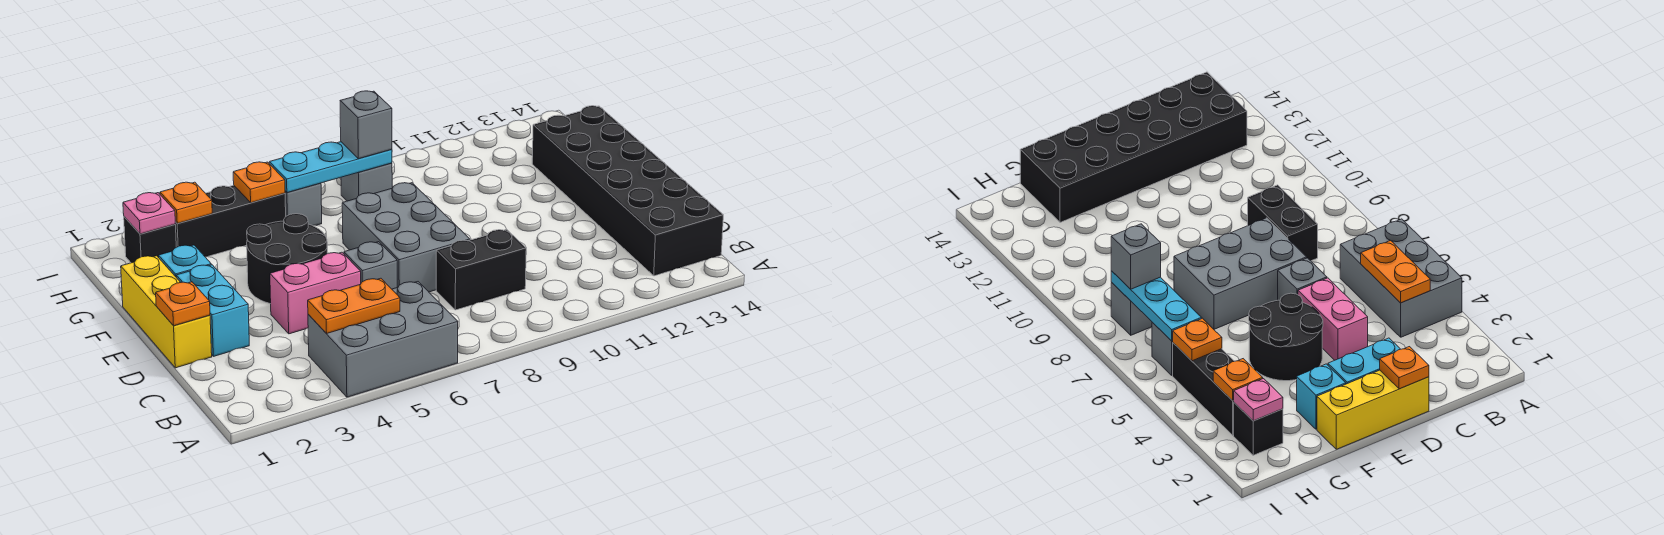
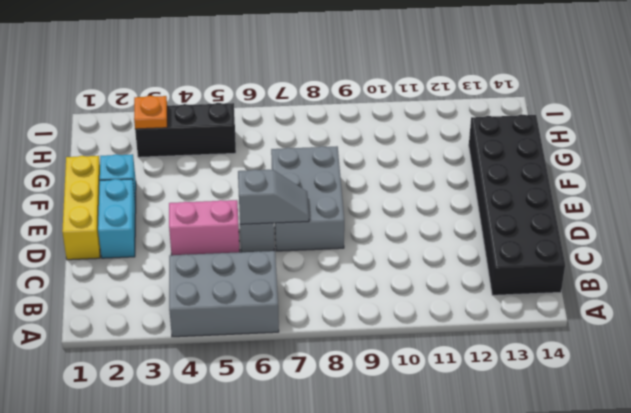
grey 1x2 slope [238,170,309,224] -> none
none -> black 1x2 brick [436,229,526,310]
none -> black 2x2 round brick [247,214,327,304]
none -> black 1x1 brick [124,217,176,263]

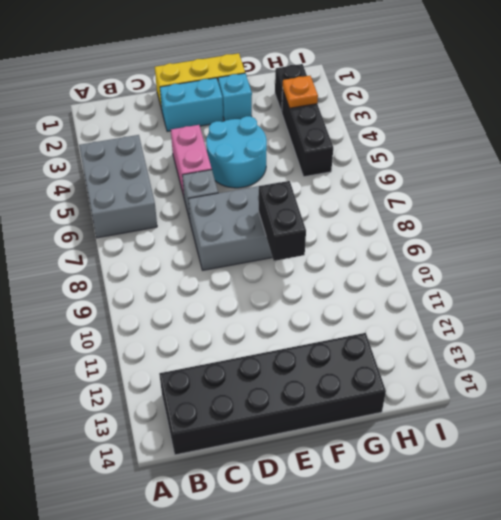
cyan 2x2 round brick [206,116,267,188] -> black 2x2 round brick [247,214,327,304]
black 1x2 brick [259,181,306,261] -> black 1x2 brick moved to [436,229,526,310]
none -> grey 1x1 brick [285,183,322,226]
none -> grey 1x1 brick [341,163,392,201]
none -> orange 1x2 plate [308,278,400,334]

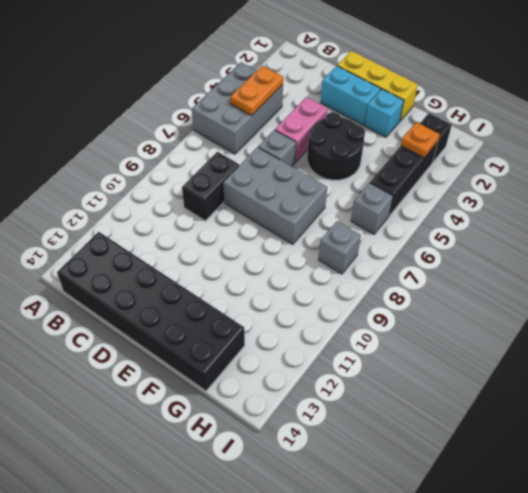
none -> orange 1x1 plate [156,282,210,326]
none -> pink 1x1 plate [123,193,175,234]
none -> orange 1x1 plate [233,162,285,203]

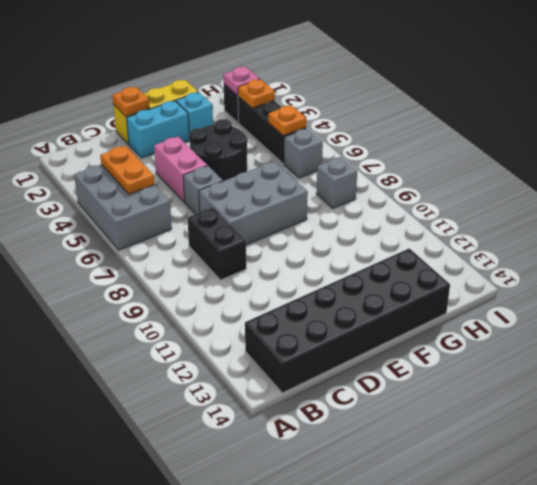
none -> cyan 1x3 plate [269,142,392,192]
none -> grey 1x1 brick [340,91,392,159]

